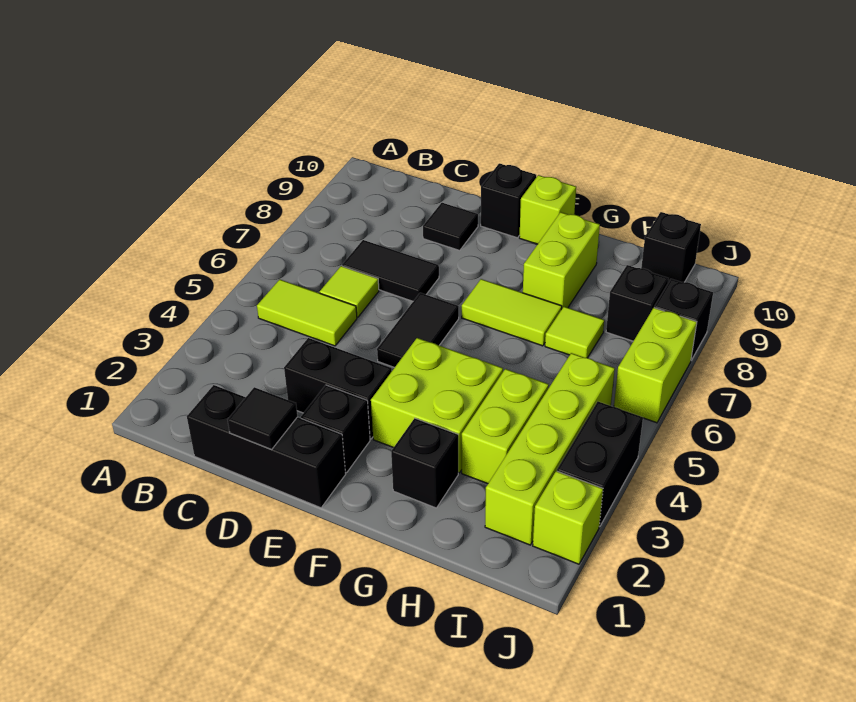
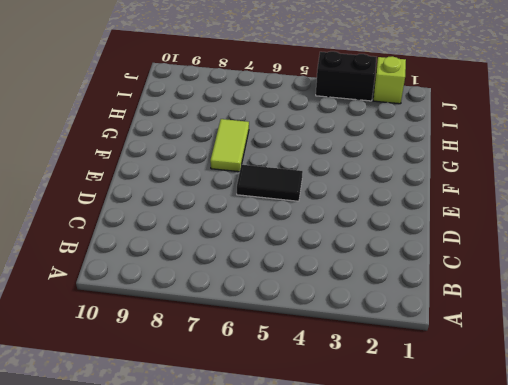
none -> lime 1x2 tile [257,280,357,346]
none -> black 1x3 brick [187,385,346,508]
none -> lime 1x1 tile [320,266,379,317]

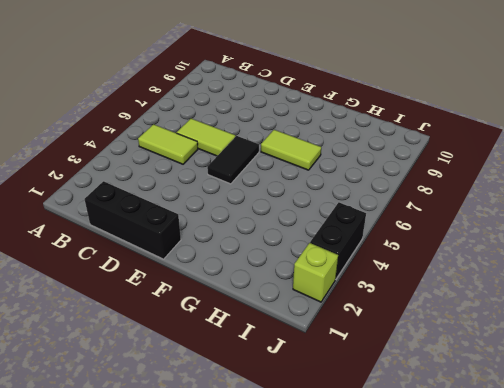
lime 1x2 tile [176,119,235,156] -> lime 1x1 tile [320,266,379,317]
none -> black 1x2 tile [342,240,439,301]
none -> black 1x2 brick [284,338,392,439]
none -> black 1x1 tile [423,203,478,250]

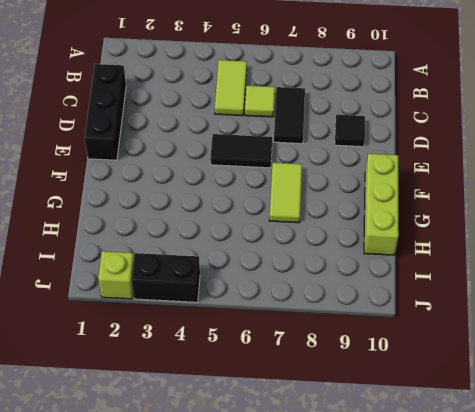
lime 1x3 brick [364,154,399,255] -> lime 1x1 brick [519,175,576,244]
none -> black 1x2 brick [284,338,392,439]
none -> black 1x1 brick [301,385,370,473]
none -> black 1x1 brick [481,163,536,238]

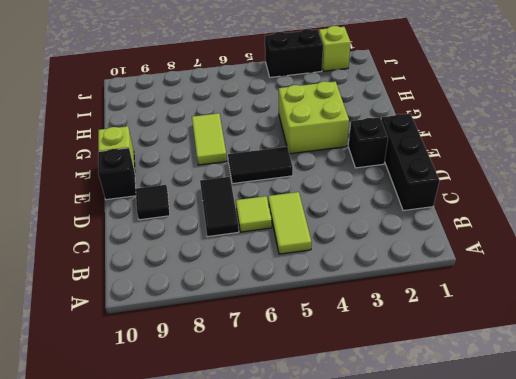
none -> black 1x2 brick [284,338,392,439]
none -> black 1x1 brick [391,418,458,508]
none -> lime 1x2 brick [523,212,600,310]

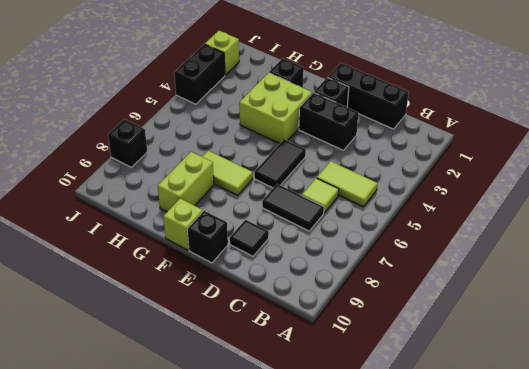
none -> lime 1x2 brick [462,369,549,484]
none -> lime 1x1 tile [545,307,604,358]
none -> lime 1x4 brick [485,353,615,545]

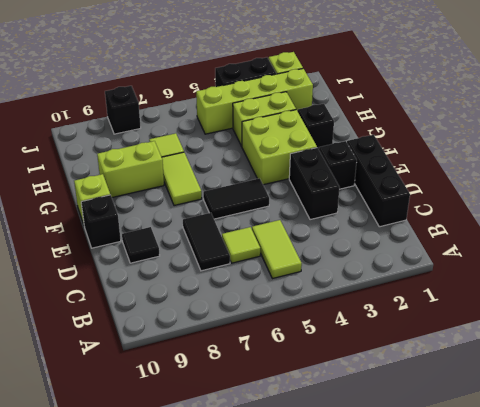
none -> black 1x1 brick [606,265,669,341]
none -> black 1x1 brick [641,212,701,283]
none -> lime 1x2 brick [614,308,697,423]

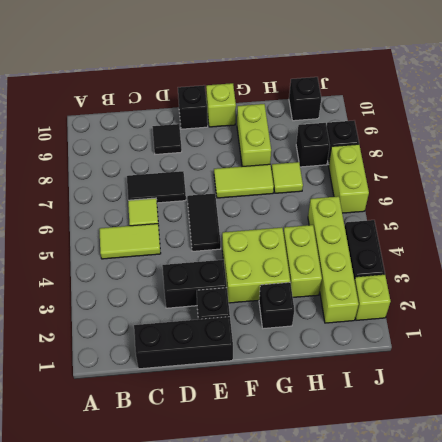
none -> black 1x1 tile [228,387,297,450]

